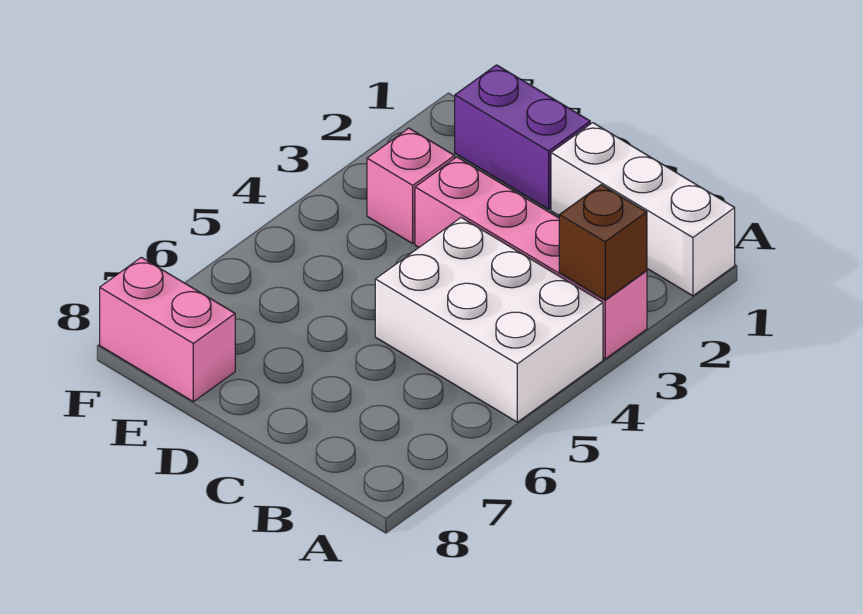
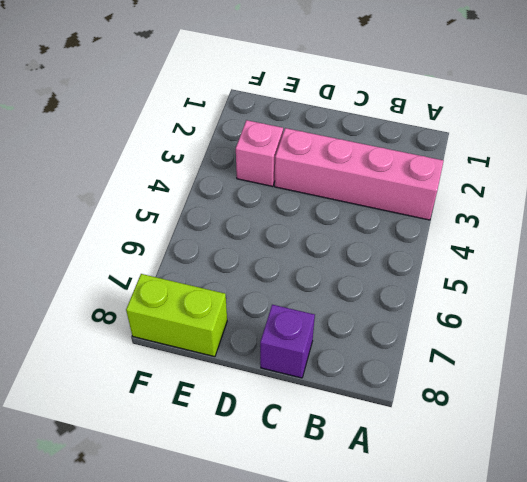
purple 1x1 brick [260,305,315,378] -> none
lime 1x2 brick [126,274,227,357] -> pink 1x2 brick [100,257,235,402]
none -> white 1x3 brick [551,123,735,296]
none -> white 2x3 brick [375,218,603,422]

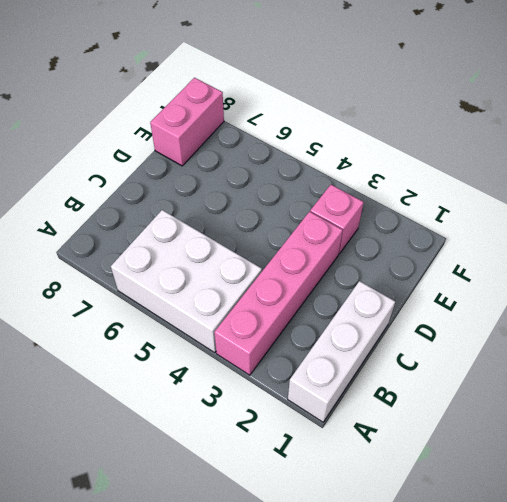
white 2x3 brick [111,210,262,353] -> white 2x3 brick turned to [375,218,603,422]
none -> purple 1x2 brick [455,65,590,209]
none -> brown 1x1 brick [559,185,647,300]

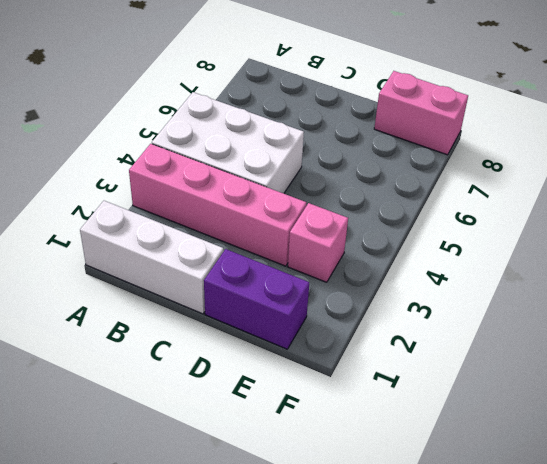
none -> brown 1x1 brick [559,185,647,300]

